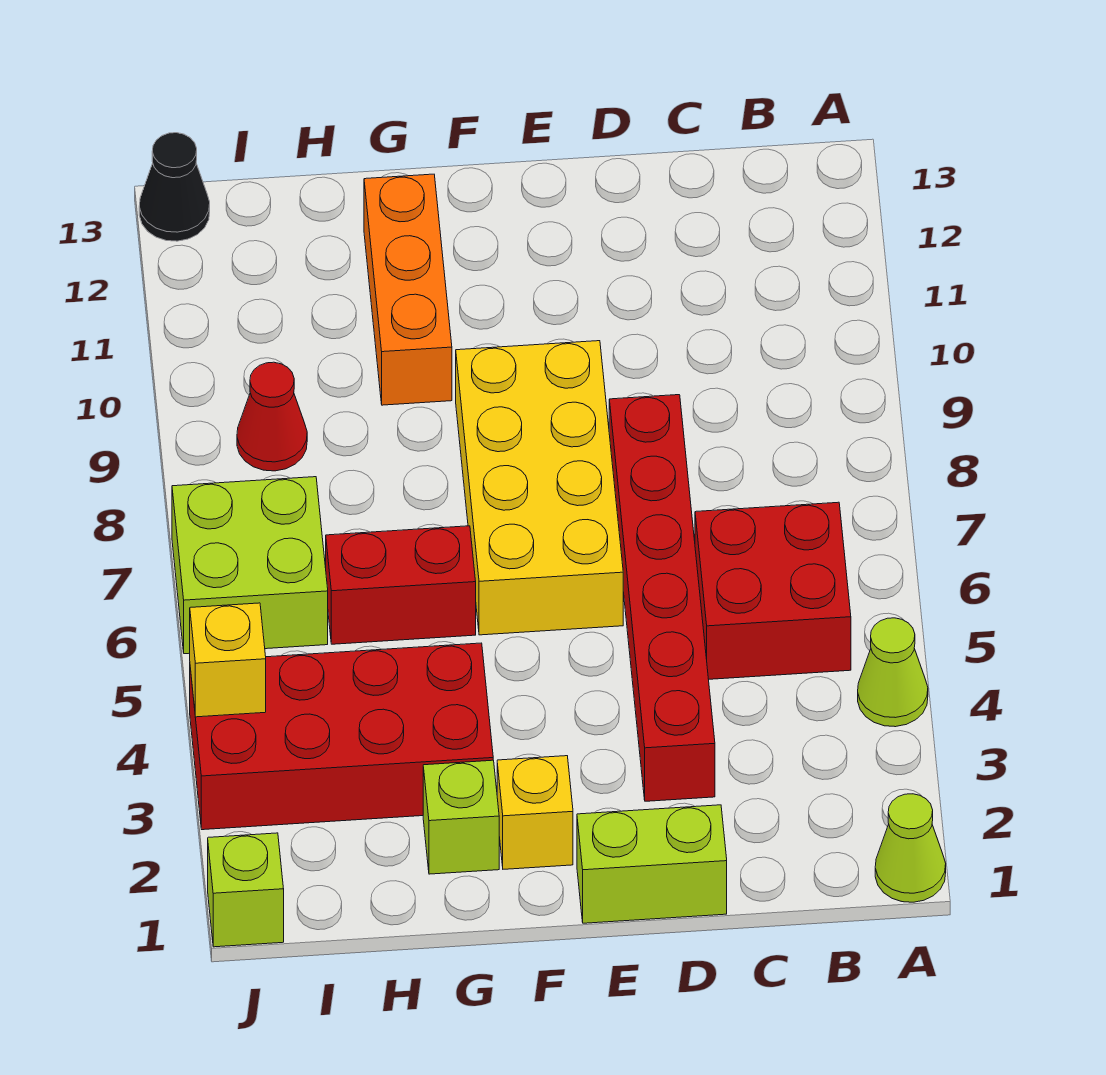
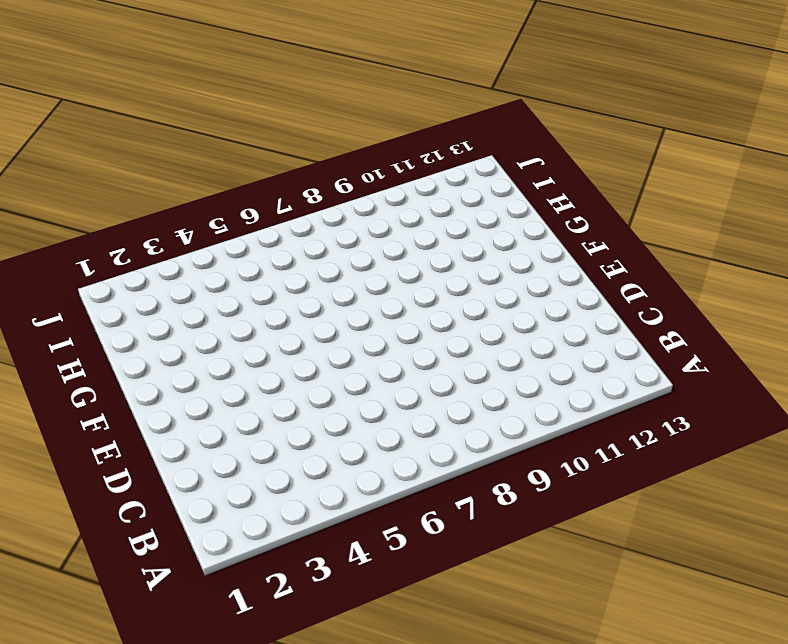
none -> lime 1x1 cone [875,794,946,902]
none -> lime 1x1 cone [858,618,928,727]
none -> red 2x2 brick [695,502,851,679]

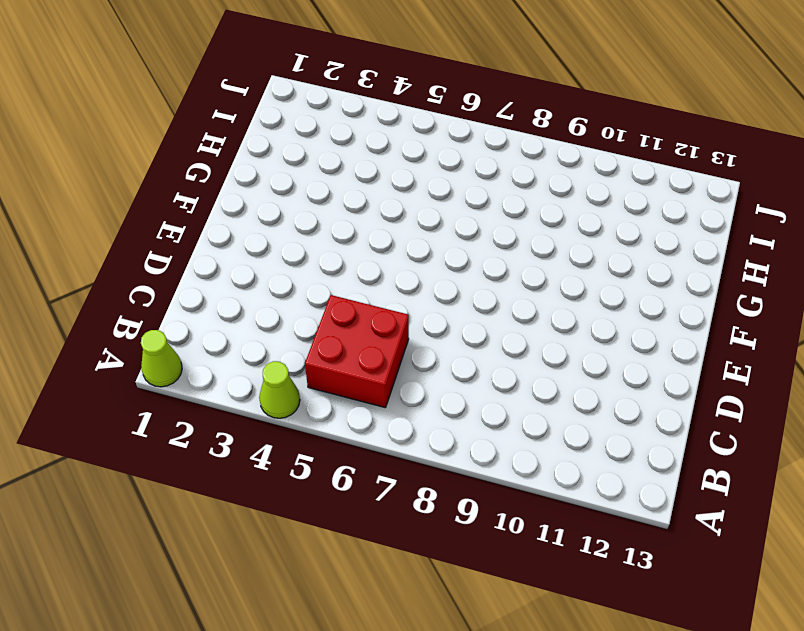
none -> lime 1x2 brick [577,805,727,923]
none -> red 1x6 brick [609,395,715,801]
none -> yellow 2x4 brick [456,341,623,635]

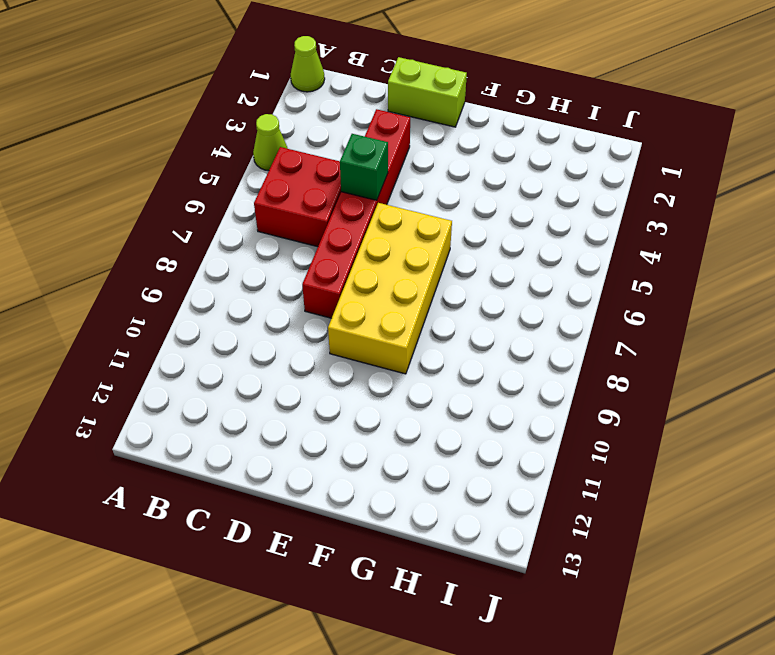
green 1x1 brick [340,134,388,200] -> none
none -> yellow 1x1 brick [497,756,573,869]
none -> lime 1x1 brick [423,760,499,874]
none -> red 2x4 brick [190,643,493,830]

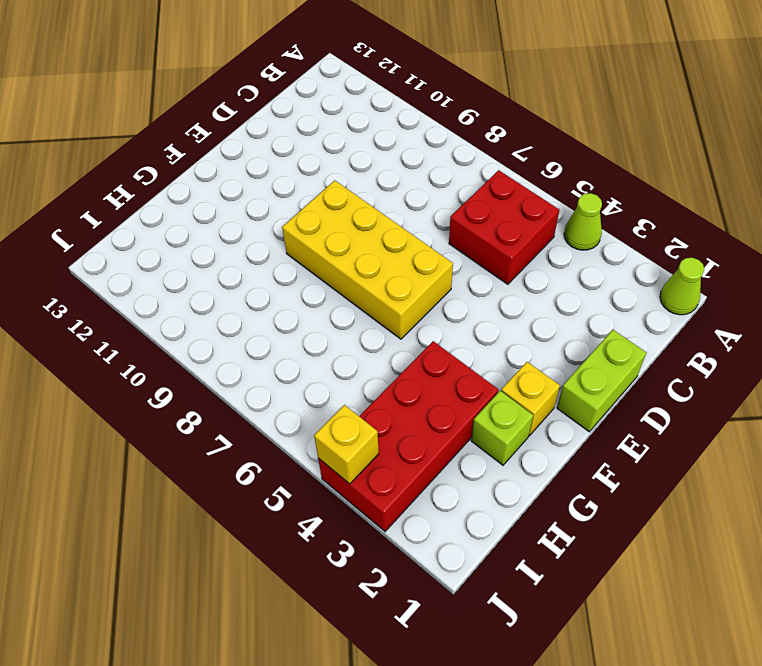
none -> red 1x6 brick [609,395,715,801]
none -> red 1x2 brick [326,526,476,644]
none -> orange 1x3 brick [364,174,452,405]

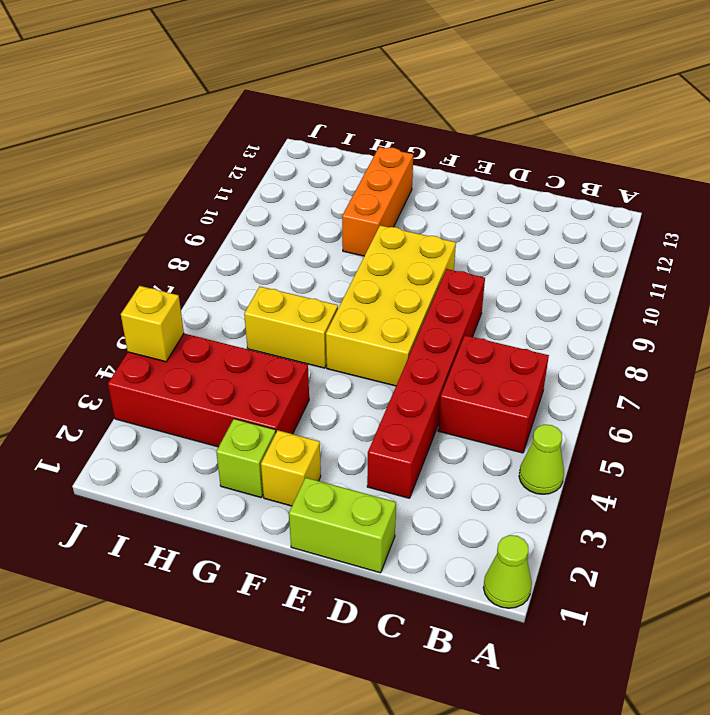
yellow 1x2 brick [244,287,338,368] -> red 1x2 brick [326,526,476,644]
none -> lime 2x2 brick [172,477,328,654]
none -> red 1x1 cone [237,362,307,471]
none -> lime 1x1 brick [208,833,284,947]

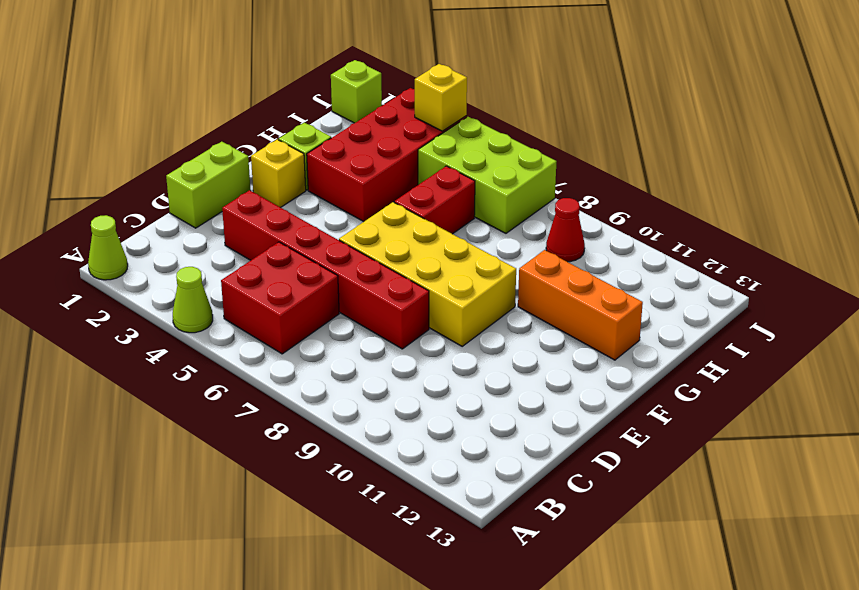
lime 2x3 brick [418,117,557,233] -> lime 2x2 brick [172,477,328,654]
none -> black 1x1 cone [139,133,210,241]

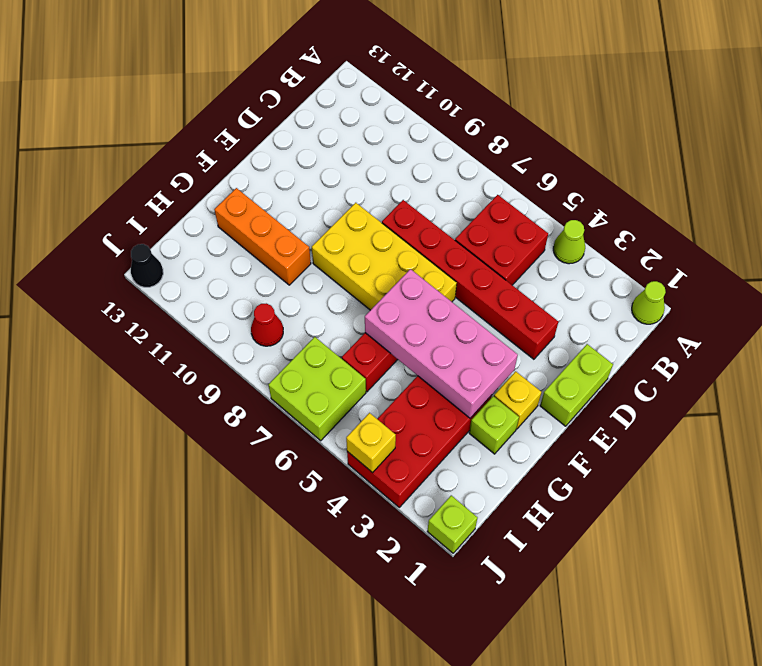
pink 2x4 brick [365,269,518,418] -> none

